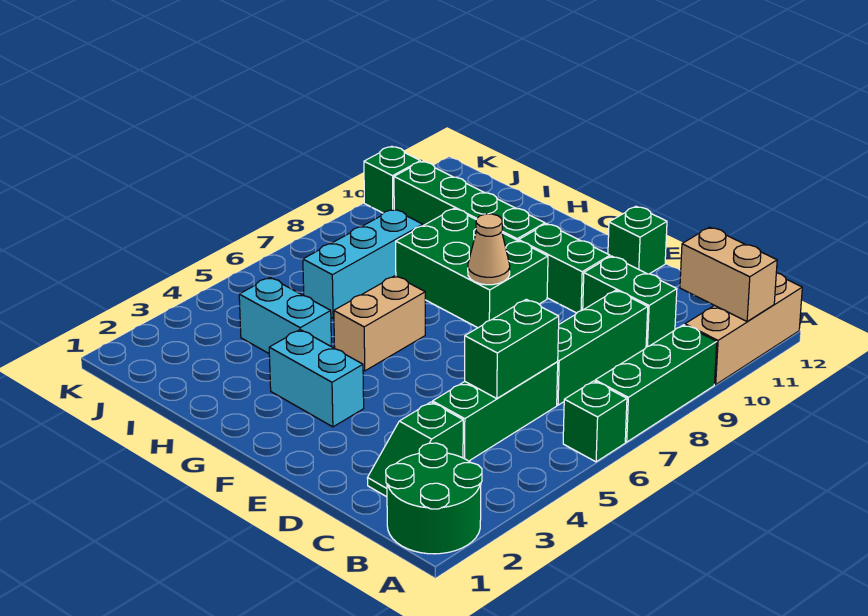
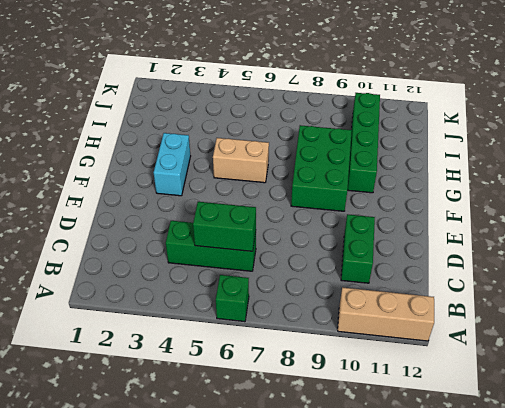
none -> green 2x2 round brick [386,443,482,554]
none -> green 1x3 brick [595,325,717,442]
none -> green 1x2 slope [368,402,463,497]

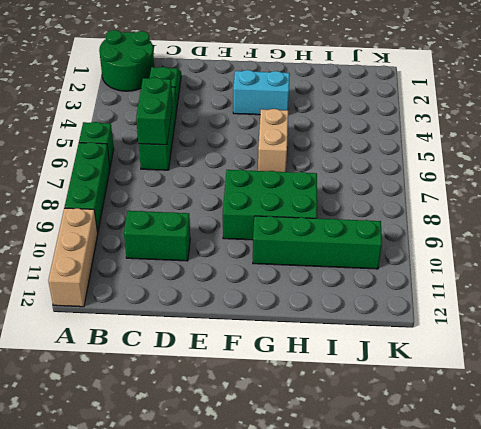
none -> green 1x3 brick [557,290,648,405]
none -> green 1x2 brick [519,224,610,313]
none -> green 1x1 brick [608,206,667,274]

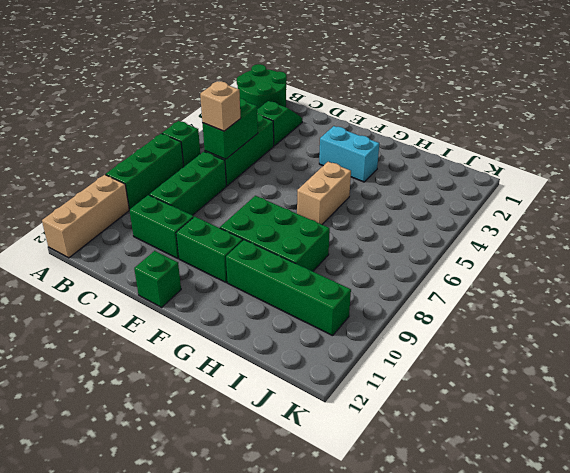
tan 1x1 brick [200,81,241,131] -> none
none -> cyan 1x2 brick [239,277,331,353]
none -> cyan 1x3 brick [303,209,423,318]
none -> green 1x1 brick [364,146,420,213]

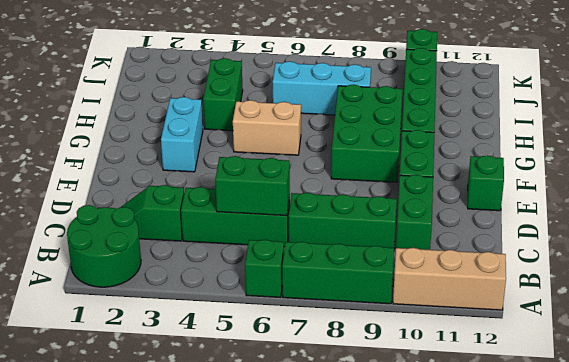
green 1x2 brick [203,58,243,131] -> cyan 1x2 brick [239,277,331,353]
none -> tan 1x2 brick [680,227,777,321]
none -> tan 1x1 cone [468,214,510,285]

